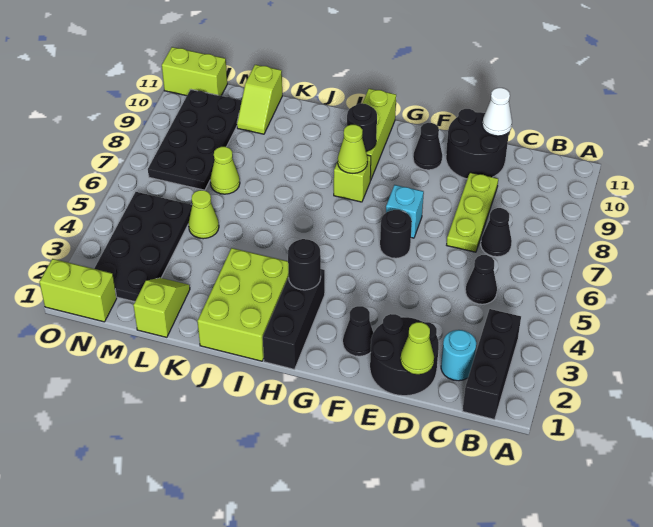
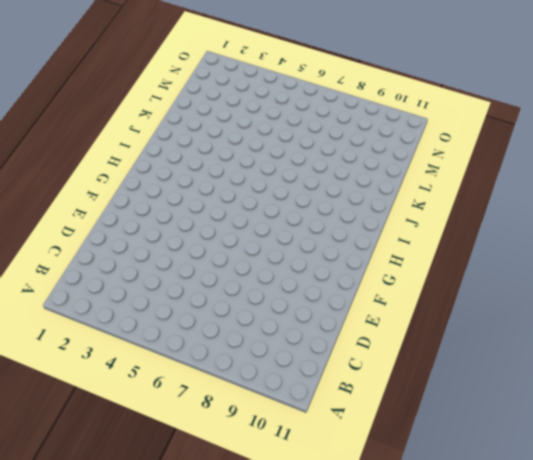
none -> black 1x3 brick [463,309,521,420]
none -> cyan 1x1 round brick [441,330,476,381]
none -> black 1x1 cone [465,255,497,304]

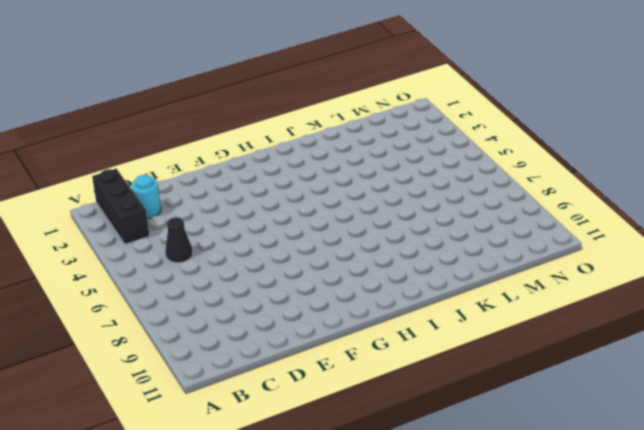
none -> black 1x1 cone [481,208,512,257]
none -> black 2x2 round brick [370,314,439,396]
none -> lime 1x3 plate [447,172,498,252]

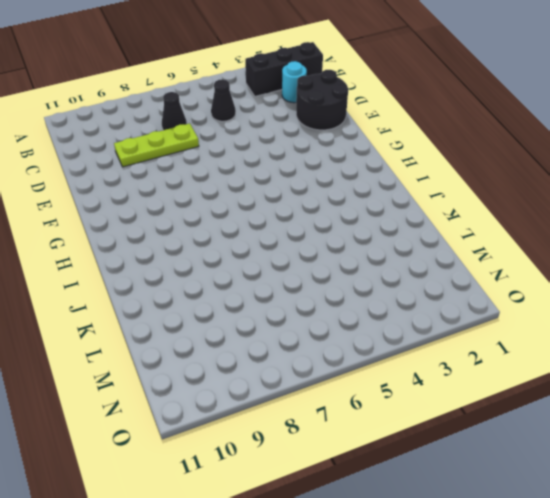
none -> black 2x2 round brick [446,109,508,179]
none -> black 1x1 cone [343,306,373,356]
none -> black 1x1 round brick [380,210,412,258]

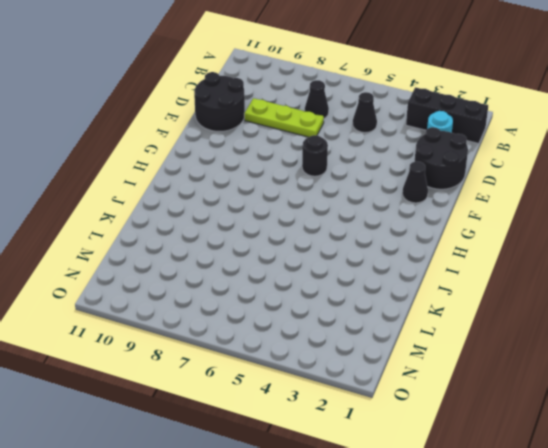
none -> cyan 1x1 brick [386,185,424,238]
none -> black 1x1 cone [413,123,442,170]
none -> black 1x3 brick [263,269,325,369]

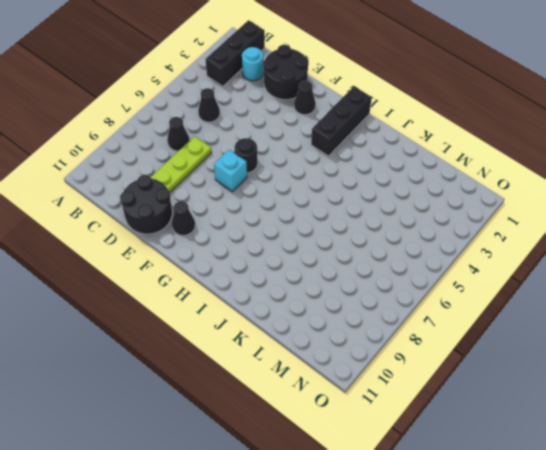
none -> lime 1x1 brick [334,155,371,202]
none -> lime 1x3 brick [363,89,396,180]
none -> lime 2x3 brick [197,248,289,361]

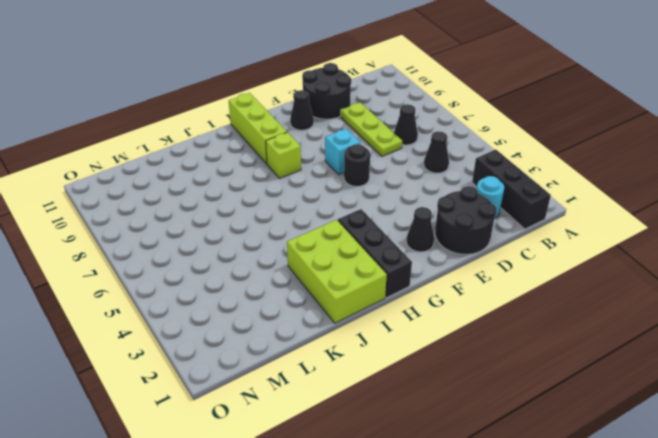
none -> lime 1x2 slope [133,278,190,337]
none -> lime 1x1 cone [188,190,219,239]
none -> lime 1x1 cone [210,147,240,194]

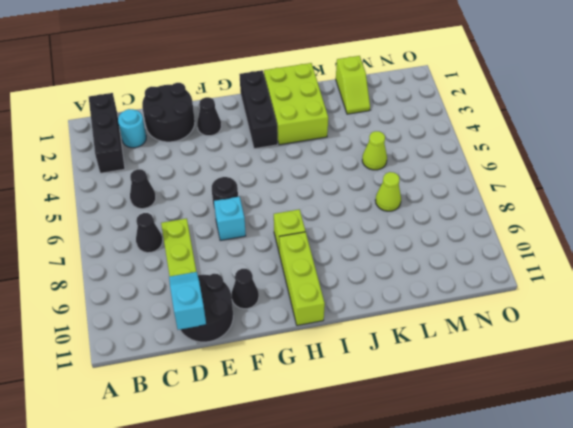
cyan 1x2 slope [169,272,206,330] -> white 1x1 cone [482,88,512,136]
none -> lime 1x2 slope [237,65,282,134]
none -> black 2x4 plate [94,192,192,302]
none -> black 2x4 plate [148,90,242,190]

